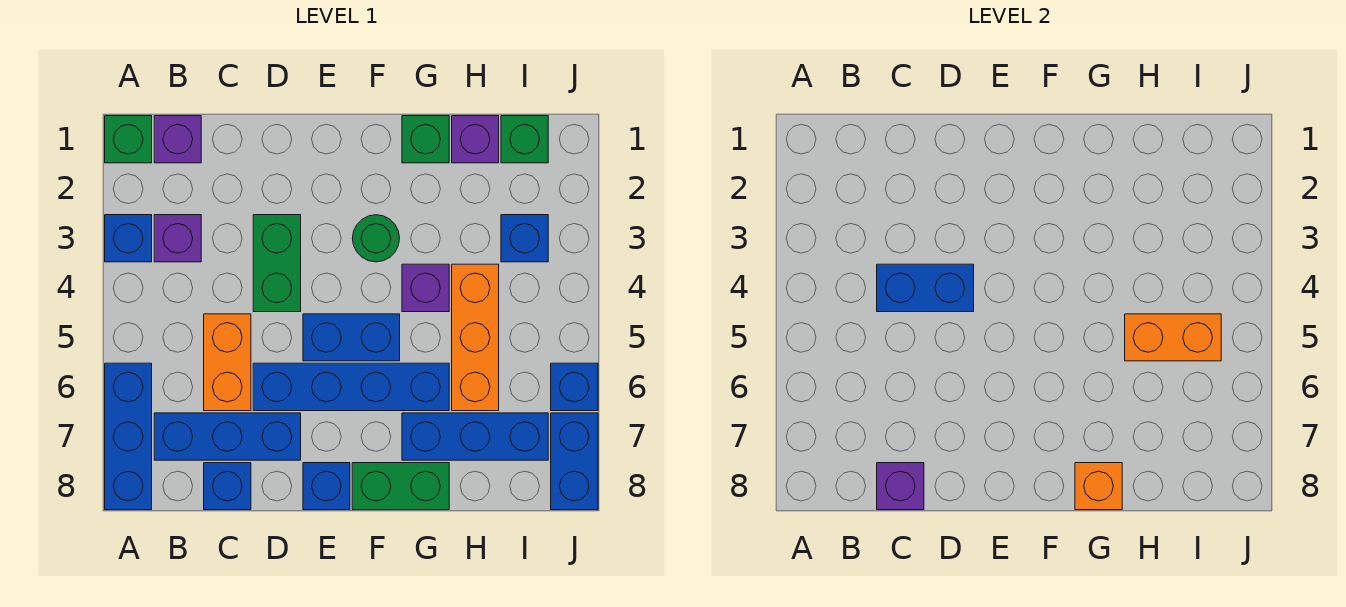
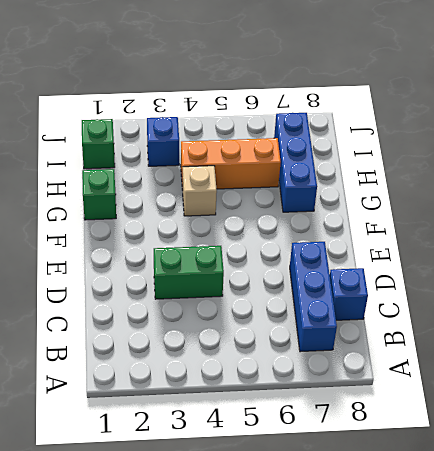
tan 1x1 brick [183,166,217,216] -> purple 1x1 brick [402,264,449,312]
none -> green 1x1 brick [105,116,152,163]
none -> blue 1x1 brick [105,215,152,262]
none -> blue 1x3 brick [105,363,152,510]

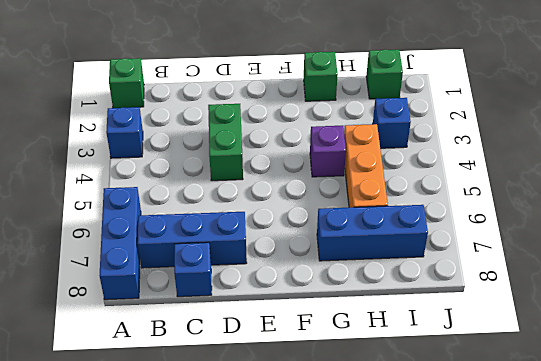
none -> purple 1x1 brick [154,116,201,163]
none -> purple 1x1 brick [154,215,201,262]
none -> orange 1x2 brick [204,314,251,411]

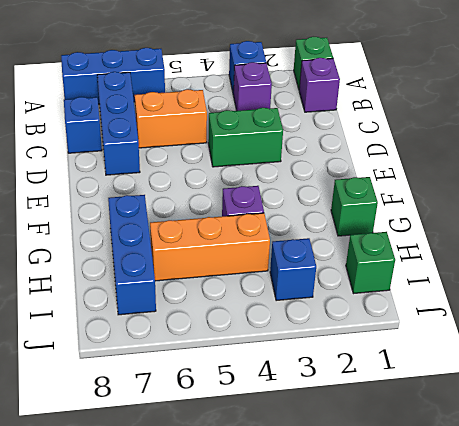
none -> blue 1x4 brick [253,363,449,411]
none -> blue 1x2 brick [303,314,400,361]
none -> blue 1x1 brick [303,463,350,510]

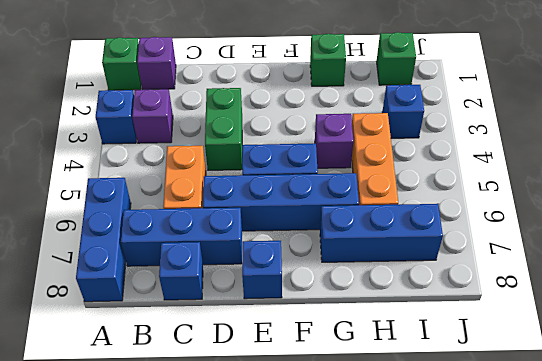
none -> green 1x1 round brick [352,215,400,262]
none -> green 1x2 brick [352,463,449,510]
none -> purple 1x1 brick [452,116,499,163]

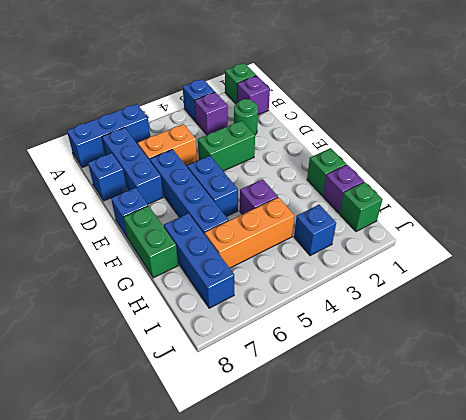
green 1x1 round brick [234,99,258,135] -> green 1x1 round brick moved to [352,215,400,262]
none -> blue 1x1 brick [551,363,598,411]
none -> blue 1x2 brick [551,413,598,510]
none -> blue 1x2 brick [877,264,974,312]

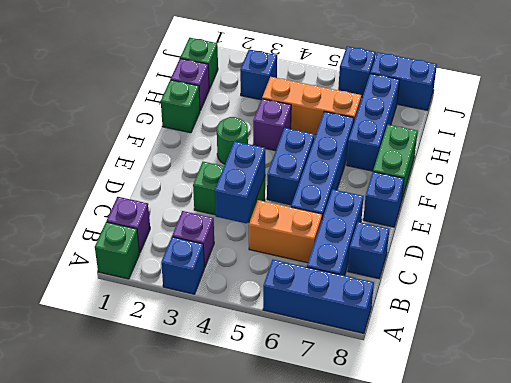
none -> purple 1x1 brick [877,463,924,510]
none -> orange 1x1 brick [1075,463,1122,510]
none -> orange 1x2 brick [1125,314,1221,361]

